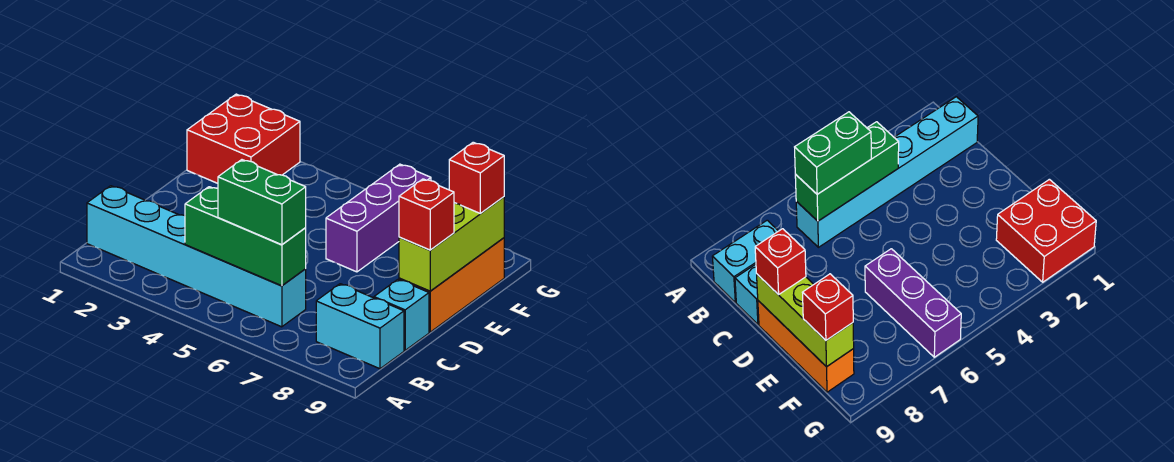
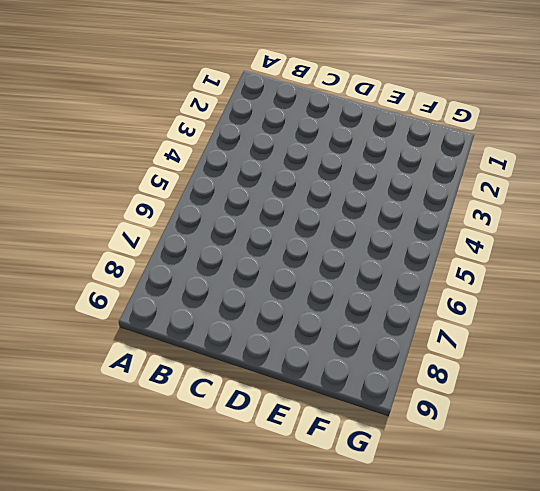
none -> cyan 1x6 brick [87,186,306,327]
none -> cyan 1x2 brick [316,284,404,369]

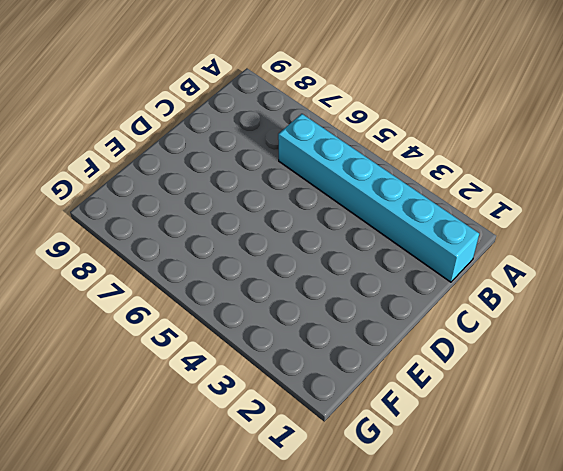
none -> cyan 1x2 brick [316,284,404,369]
none -> cyan 1x1 brick [374,280,429,350]

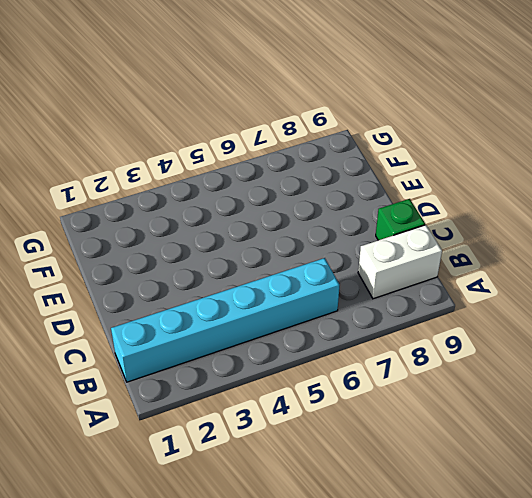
white 1x2 brick [358,225,442,299] -> cyan 1x2 brick [316,284,404,369]
green 1x1 brick [376,199,425,240] -> cyan 1x1 brick [374,280,429,350]
none -> orange 1x3 brick [399,238,504,332]
none -> purple 1x3 brick [326,164,431,272]

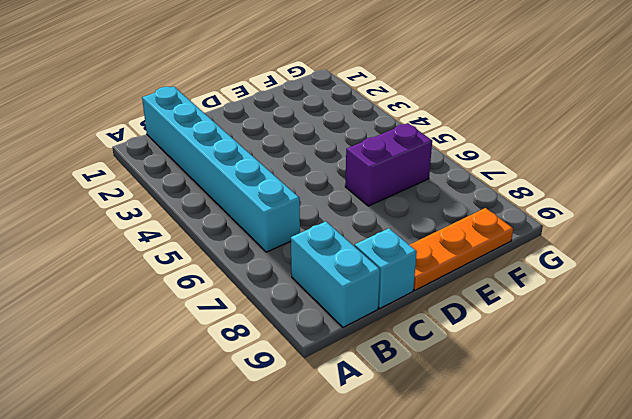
orange 1x3 plate [410,208,513,290] -> orange 1x3 brick [399,238,504,332]
purple 1x2 brick [345,123,432,206] -> purple 1x3 brick [326,164,431,272]
none -> red 2x2 brick [187,94,300,183]
none -> green 1x3 brick [185,187,306,286]

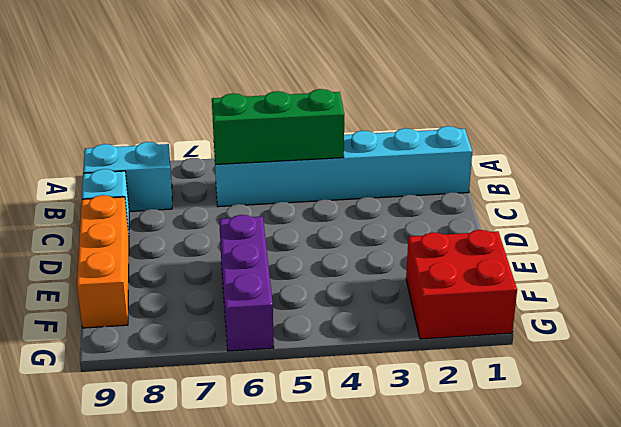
none -> lime 1x3 brick [399,197,504,291]
none -> green 1x2 brick [218,160,306,245]

